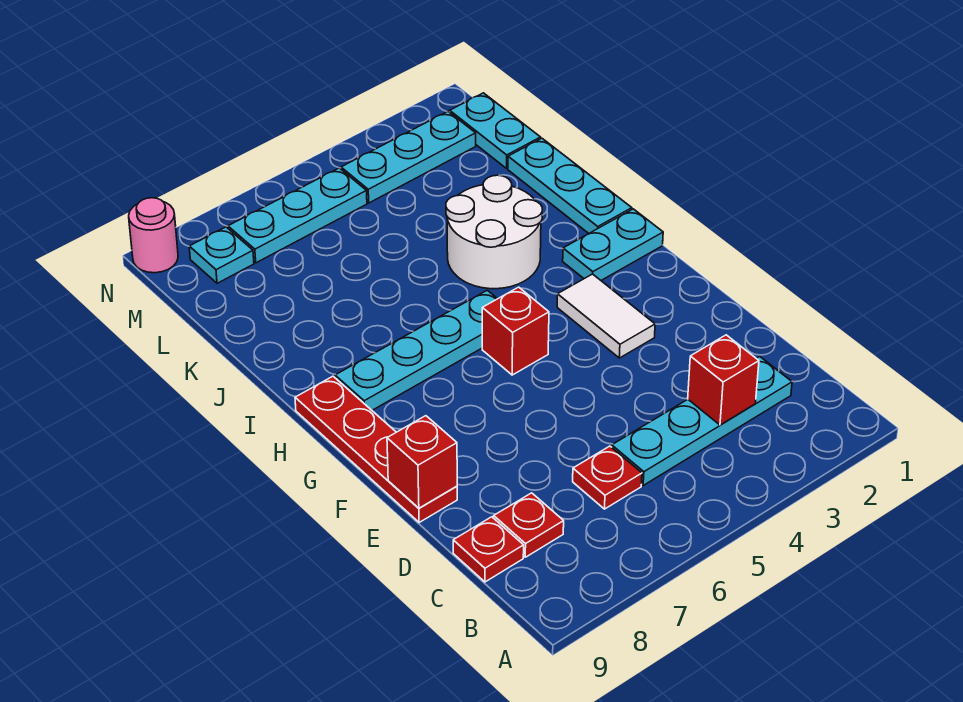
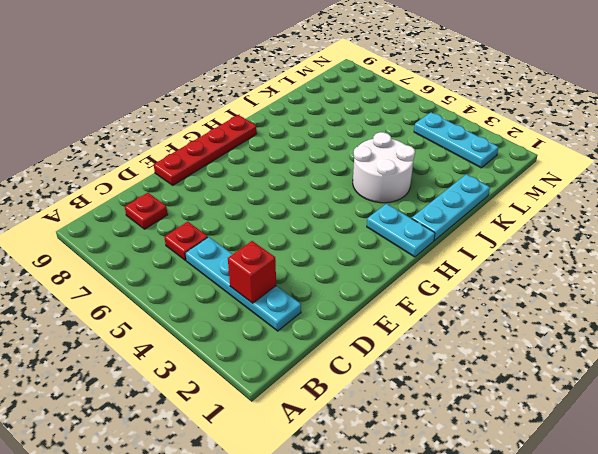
none -> red 1x1 plate [453,517,524,582]
none -> white 1x2 tile [557,274,655,358]
none -> red 1x1 brick [482,287,549,375]

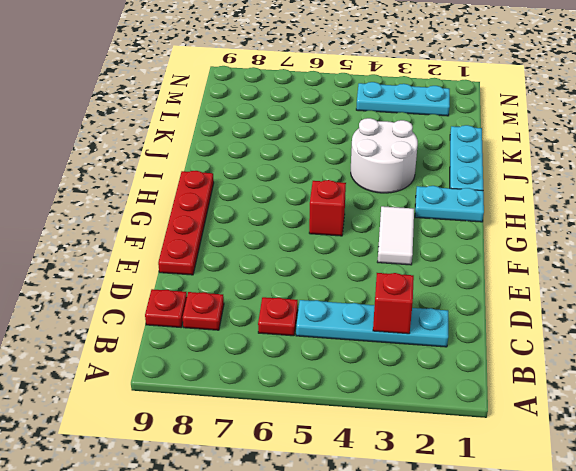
none -> cyan 1x4 plate [335,290,497,410]
none -> cyan 1x2 plate [450,93,541,168]
none -> cyan 1x3 plate [228,168,367,263]

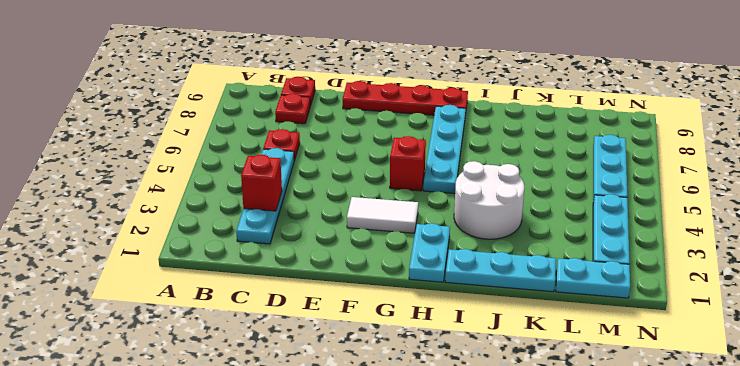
none -> cyan 1x1 plate [189,227,254,283]
none -> pink 1x1 round brick [129,198,178,273]
none -> red 1x1 brick [387,416,457,508]

